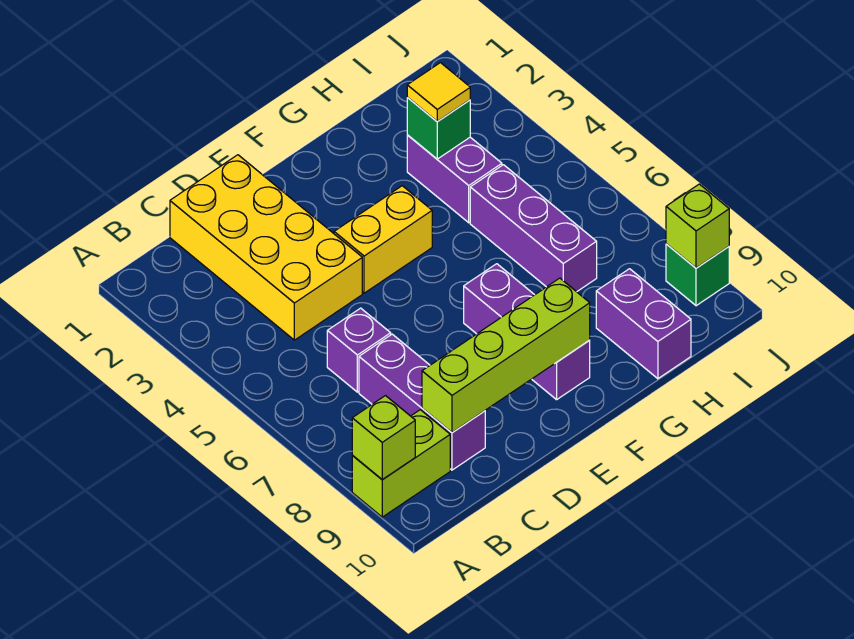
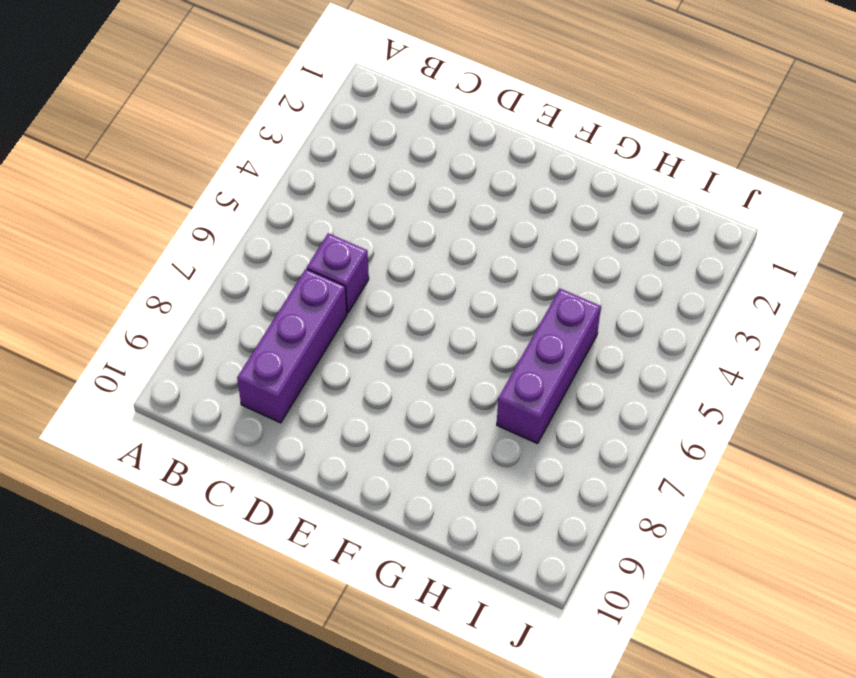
none -> lime 1x2 brick [352,410,450,517]
none -> yellow 2x4 brick [170,155,362,340]
none -> yellow 1x2 brick [334,186,432,293]

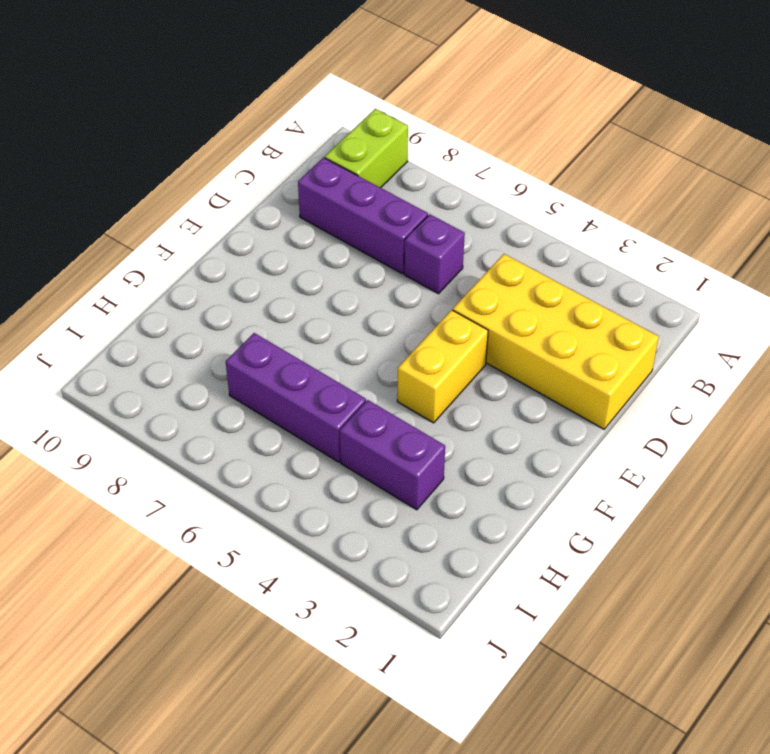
none -> purple 1x3 brick [464,264,590,400]
none -> purple 1x2 brick [596,269,691,379]
none -> green 1x1 brick [666,244,729,306]

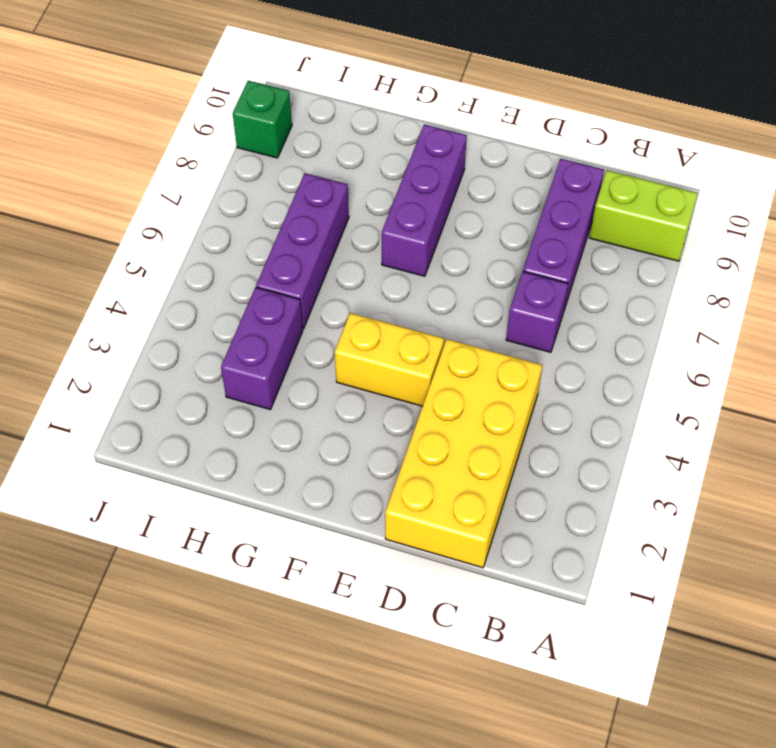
none -> purple 1x2 brick [596,269,691,379]
none -> lime 1x1 brick [352,396,415,480]
none -> lime 1x4 brick [422,278,590,433]

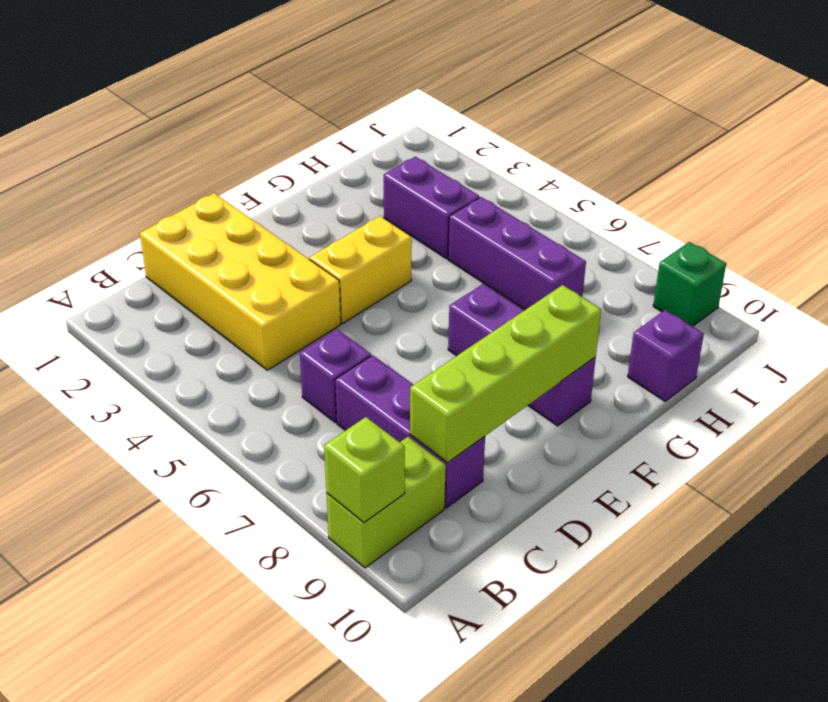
purple 1x1 brick [628,310,704,401] -> purple 1x2 brick [596,269,691,379]
none -> green 1x1 brick [407,97,470,159]
none -> lime 1x1 brick [666,184,729,268]
none -> yellow 1x1 tile [407,63,470,122]

